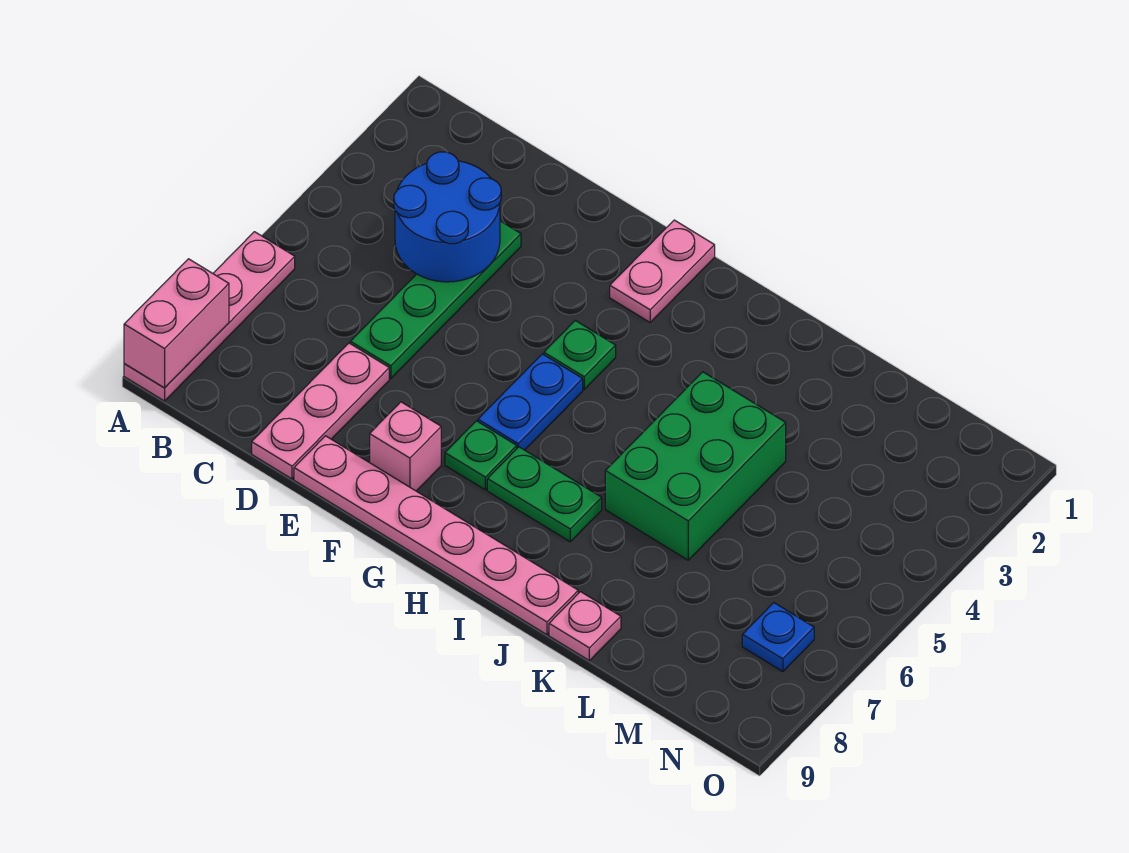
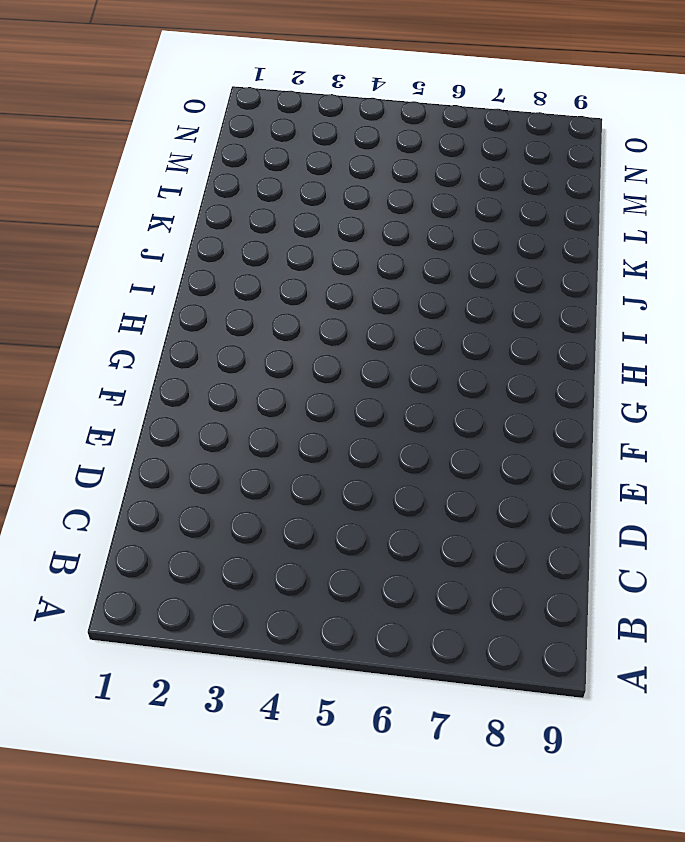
none -> pink 1x4 plate [124,232,295,401]
none -> green 1x4 plate [350,221,521,379]
none -> pink 1x3 plate [252,343,389,479]

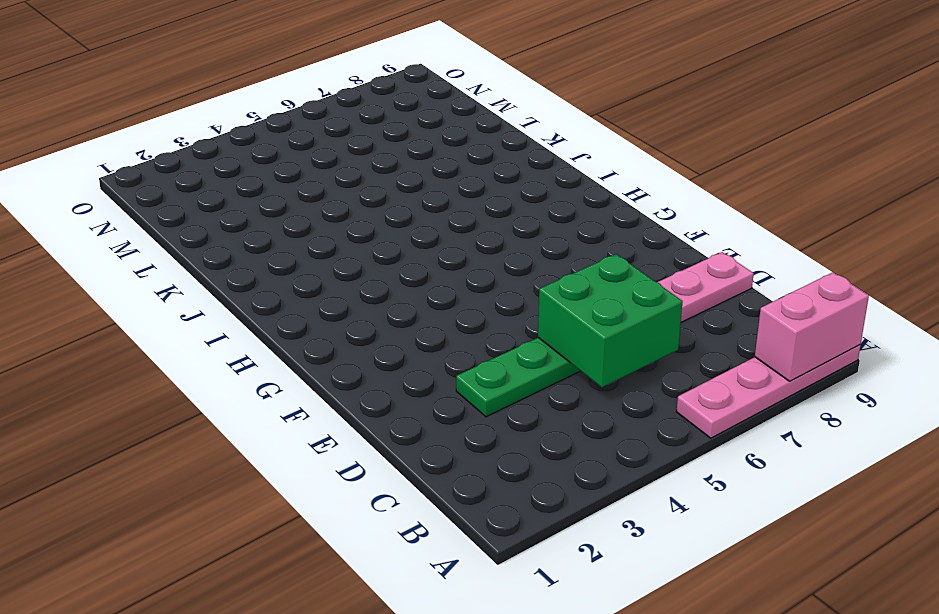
green 2x2 brick [538,254,683,387] -> none
none -> pink 1x6 plate [294,436,578,635]
none -> pink 1x1 brick [370,402,441,491]
none -> pink 1x2 plate [610,220,715,322]

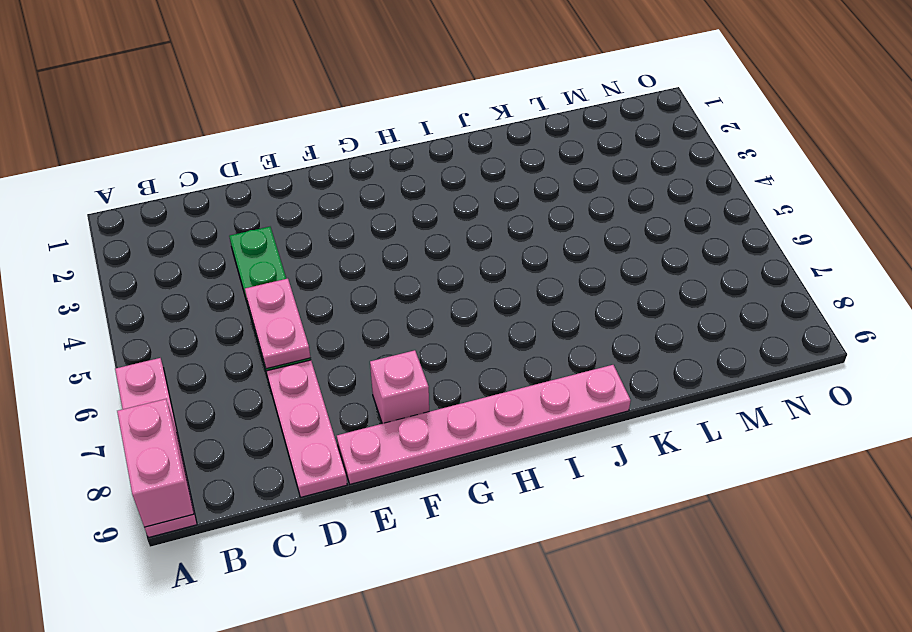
pink 1x2 plate [245,279,310,369] -> pink 1x2 plate moved to [610,220,715,322]
none -> green 1x1 plate [544,320,616,389]
none -> blue 1x2 plate [478,354,583,450]
none -> green 1x1 plate [445,421,517,490]

